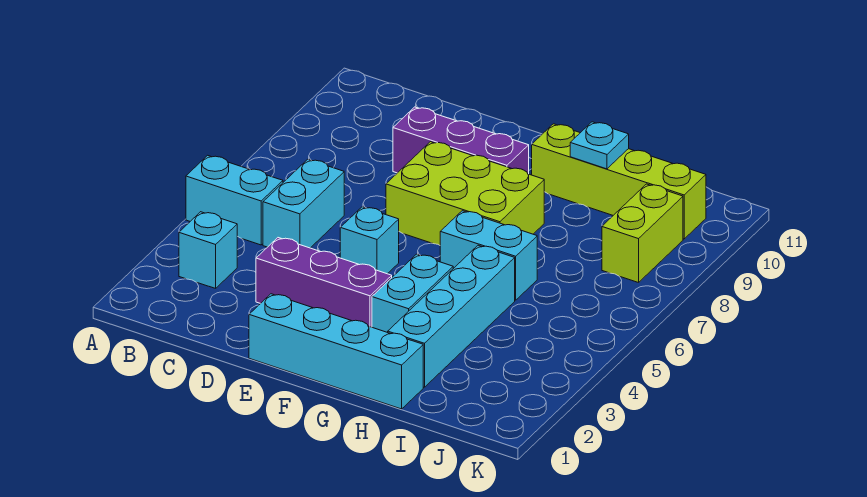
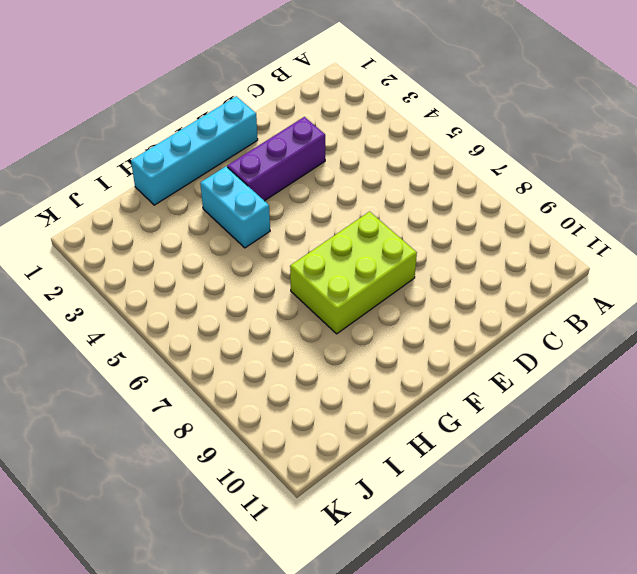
none -> cyan 1x2 brick [186,155,283,245]
none -> cyan 1x1 brick [179,212,237,288]
none -> cyan 1x2 brick [263,159,344,248]

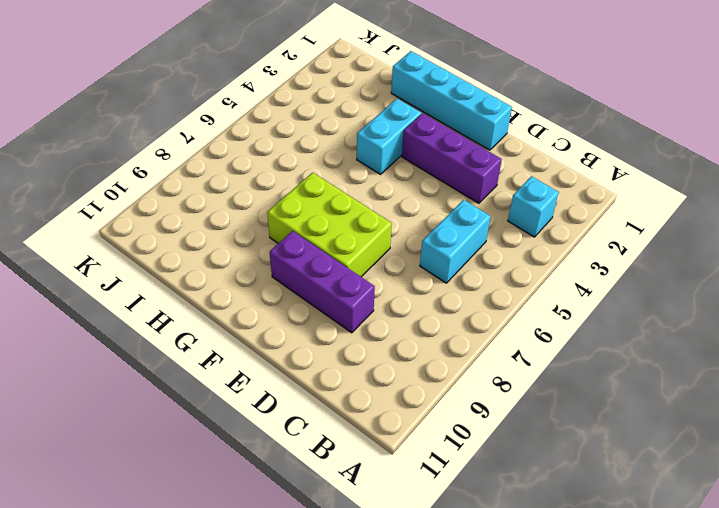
none -> cyan 1x2 brick [186,155,283,245]
none -> cyan 1x1 brick [340,207,399,274]
none -> cyan 1x2 brick [440,211,537,300]

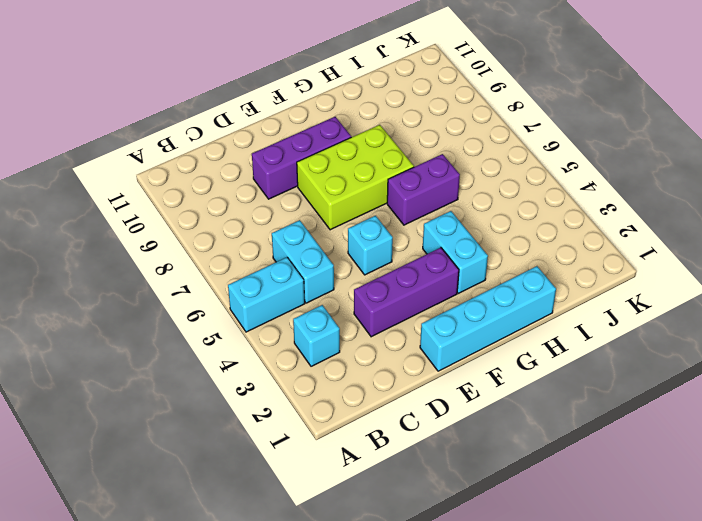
purple 1x2 brick [387,154,460,225] -> cyan 1x2 brick [440,211,537,300]
none -> lime 1x4 brick [532,124,706,239]
none -> cyan 1x4 brick [388,245,515,387]
none -> lime 1x2 brick [602,184,683,283]

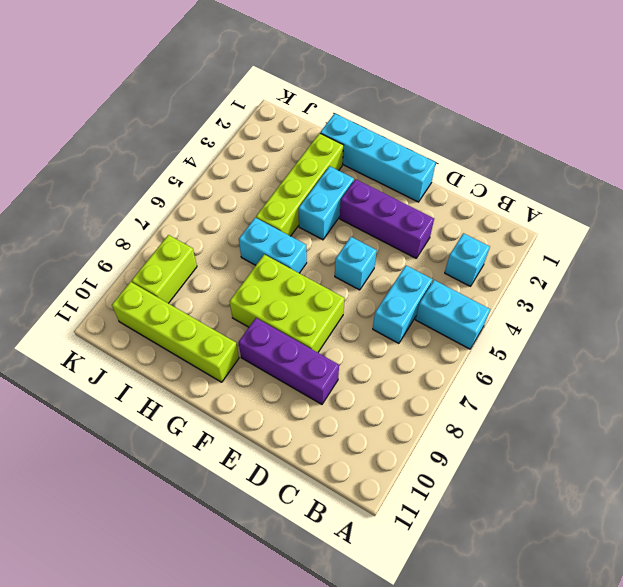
lime 1x4 brick [256,133,343,236] -> cyan 1x4 brick [388,245,515,387]
none -> cyan 1x1 plate [570,122,629,169]

